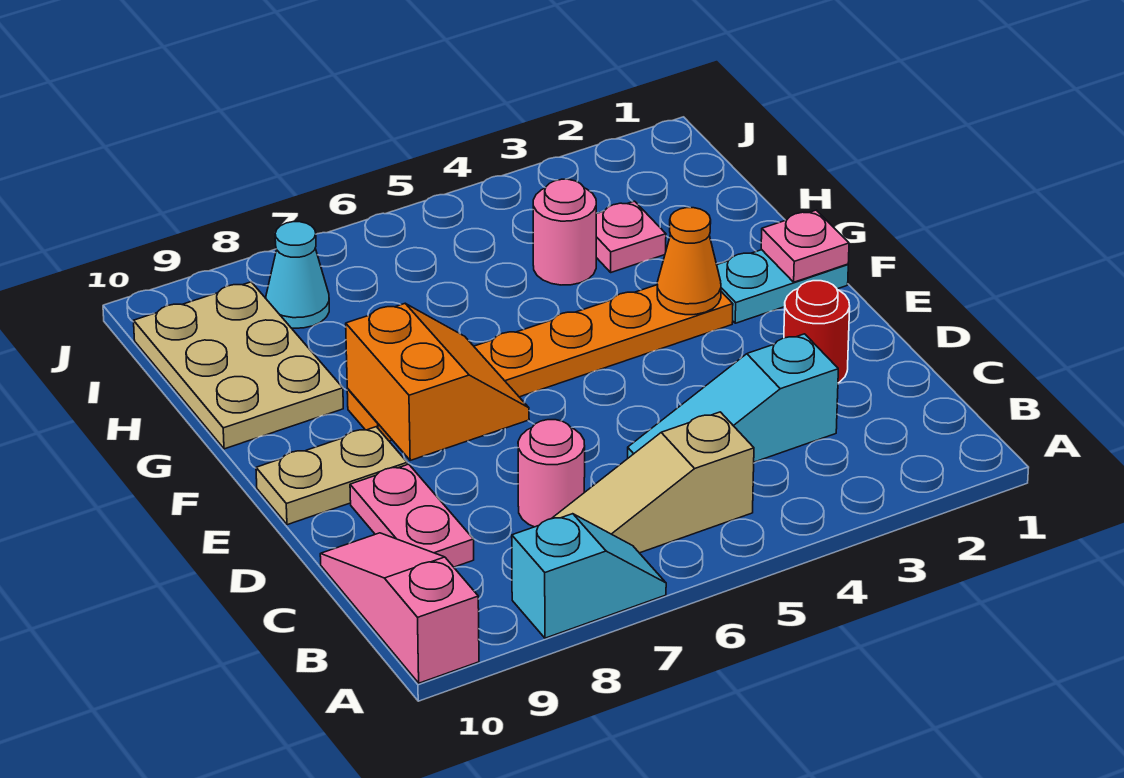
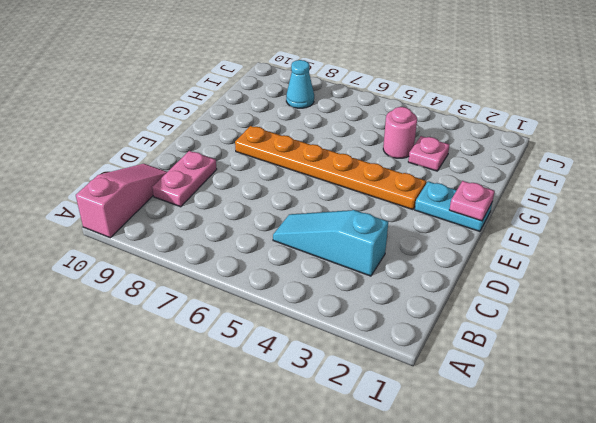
none -> cyan 1x2 slope [512,514,666,638]
none -> tan 1x3 slope [552,412,754,553]
none -> pink 1x1 round brick [518,420,585,527]

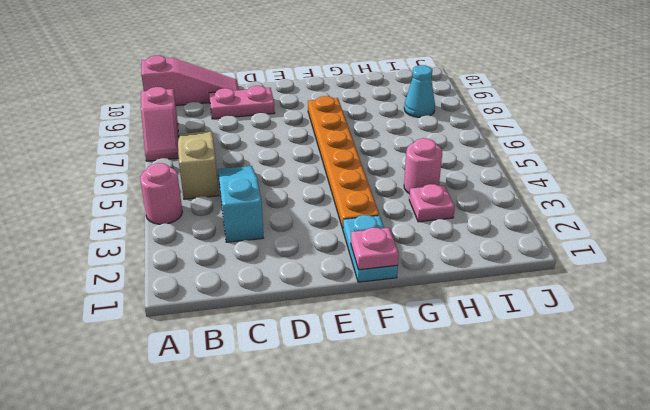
pink 1x1 round brick [140,163,182,224] -> pink 1x1 round brick moved to [518,420,585,527]
pink 1x2 slope [141,87,179,161] -> cyan 1x2 slope [512,514,666,638]
none -> red 1x1 round brick [784,281,850,383]
none -> tan 1x2 plate [256,427,407,525]
none -> tan 2x3 plate [134,282,343,449]

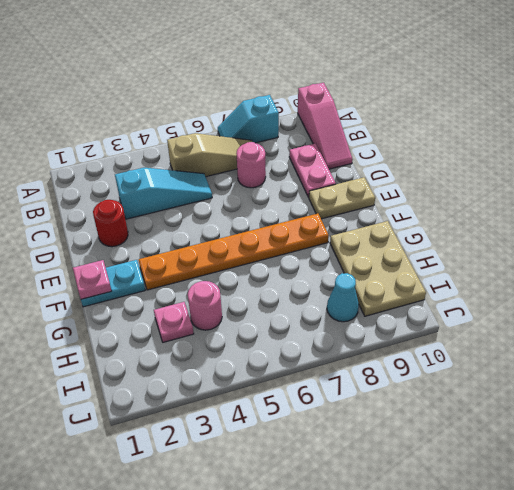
none -> orange 2x2 slope [346,304,529,460]
none -> orange 1x1 cone [657,208,721,315]

